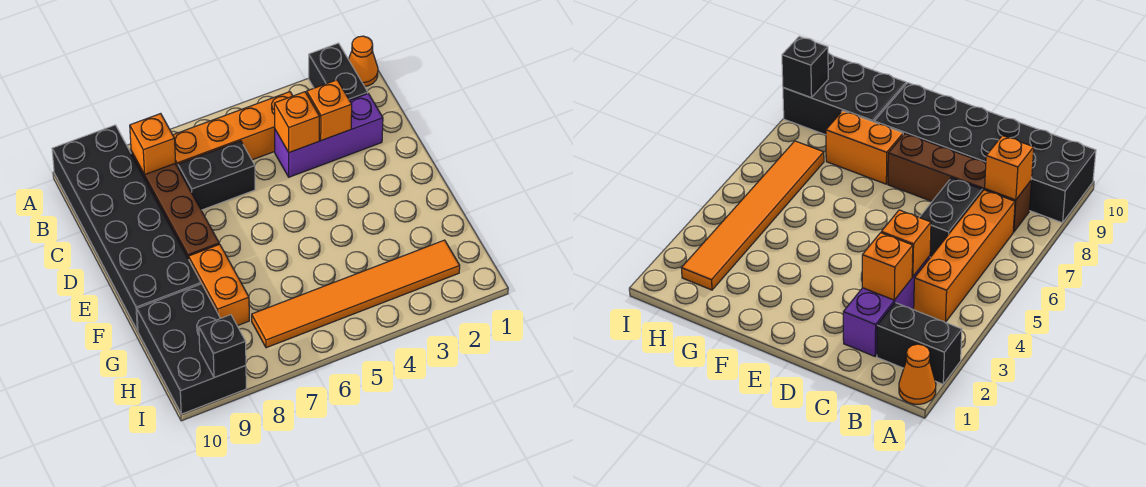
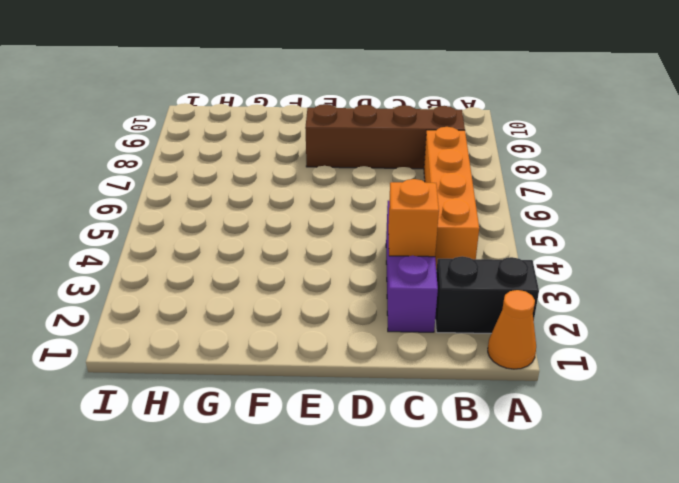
none -> black 2x6 brick [52,125,201,331]
none -> black 1x2 brick [178,141,255,210]
none -> orange 1x2 brick [189,244,249,326]

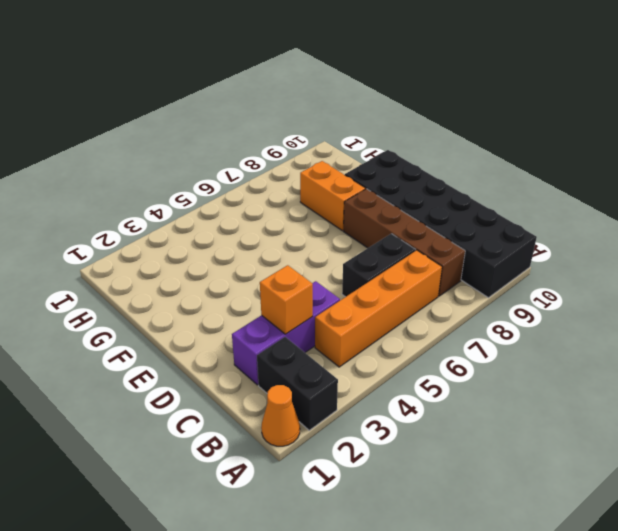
none -> black 2x3 brick [137,284,246,414]
none -> orange 1x6 tile [252,240,460,348]
none -> orange 1x1 brick [130,114,176,174]

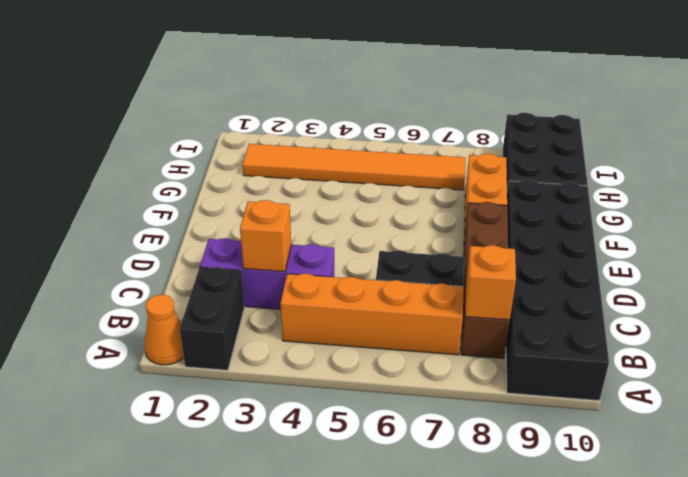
none -> orange 1x1 brick [274,92,319,152]
none -> black 1x1 brick [199,315,246,378]

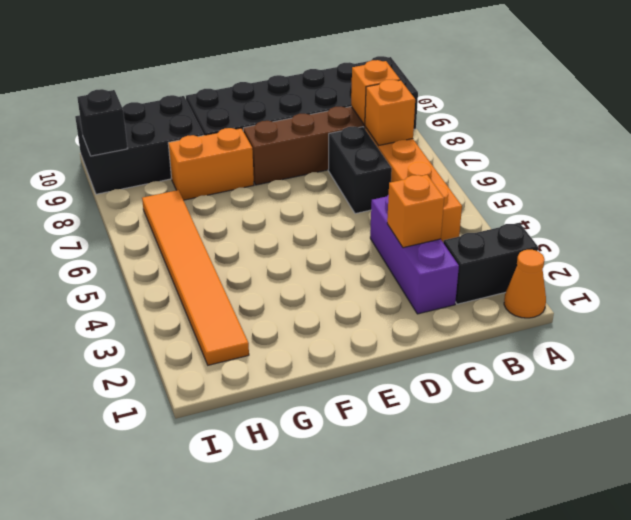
orange 1x1 brick [365,80,415,145] -> orange 1x1 brick moved to [274,92,319,152]

